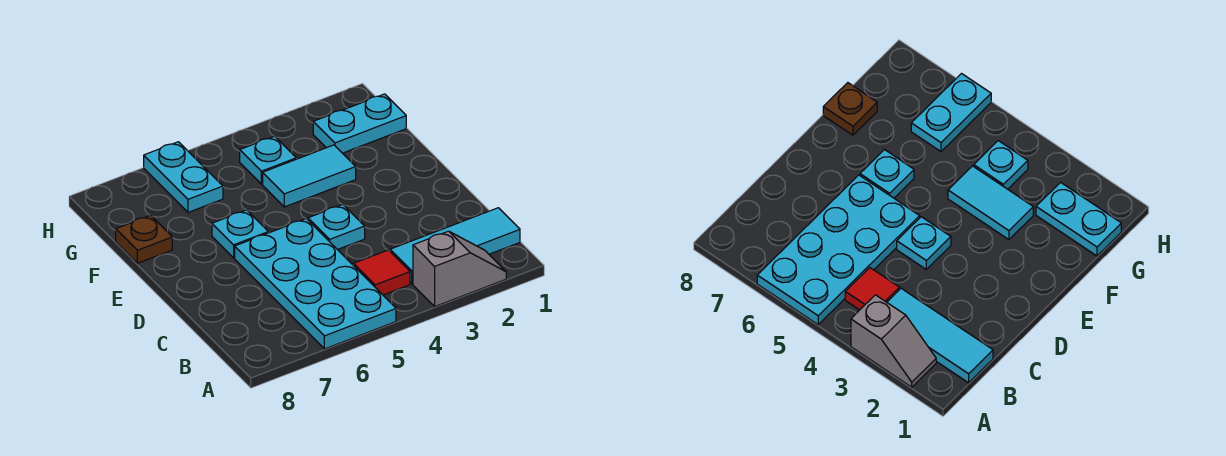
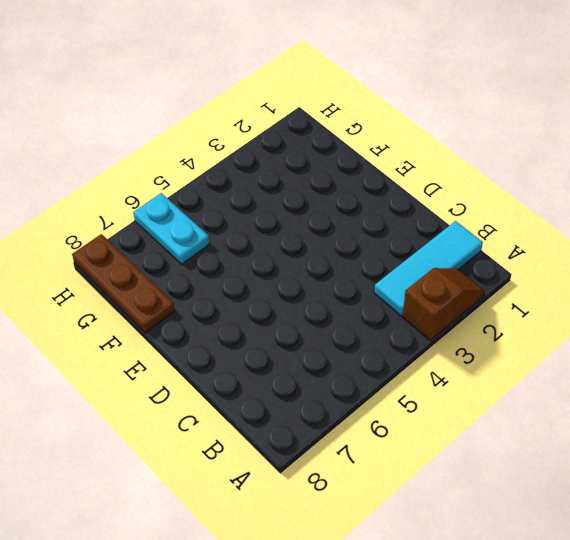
brown 1x2 slope [403,268,485,341] -> grey 1x2 slope [413,231,506,306]
brown 1x3 plate [72,234,175,333] -> brown 1x1 plate [116,215,172,263]
none -> cyan 2x4 plate [235,219,396,349]
none -> red 1x1 tile [353,250,410,295]

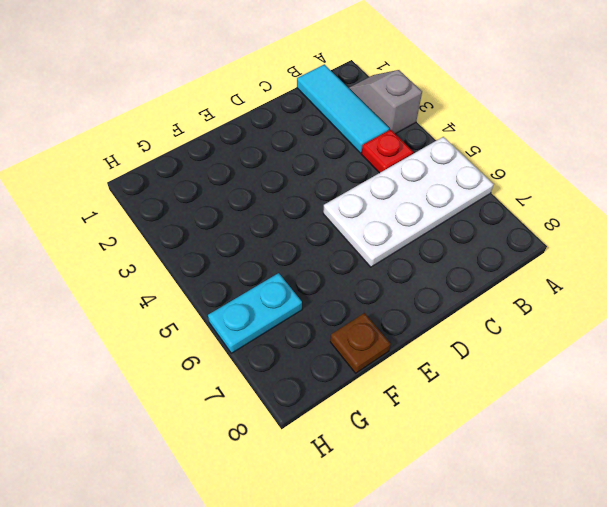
white 2x4 plate [323,137,494,267] -> cyan 2x4 plate [235,219,396,349]
red 1x1 plate [361,130,413,173] -> red 1x1 tile [353,250,410,295]
none -> cyan 1x1 plate [308,204,365,250]
none -> cyan 1x1 plate [212,210,268,258]

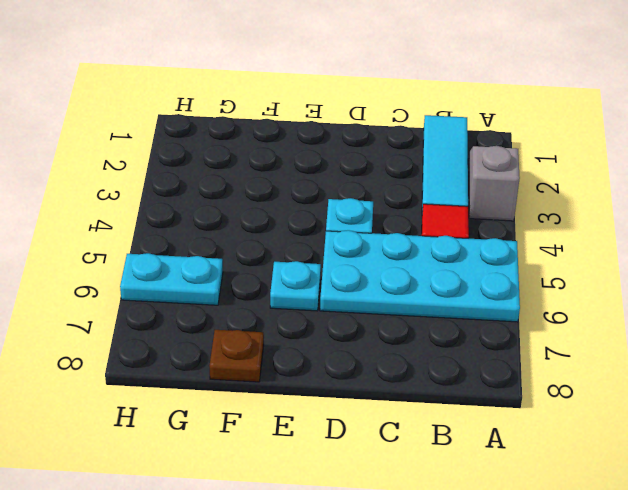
none -> cyan 1x2 tile [263,145,356,207]
none -> cyan 1x2 plate [313,94,406,153]

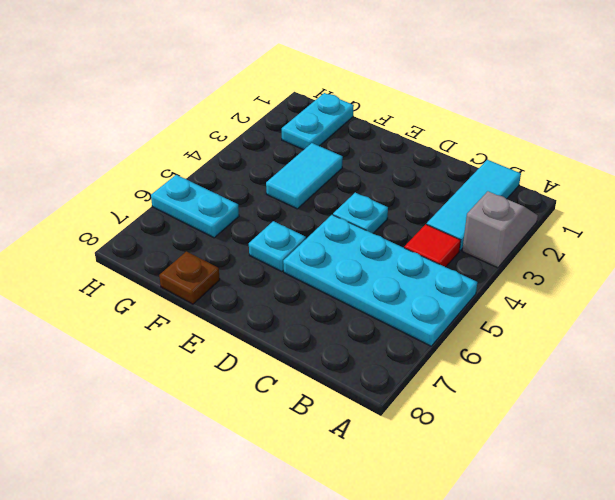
none -> cyan 1x1 plate [240,136,296,184]

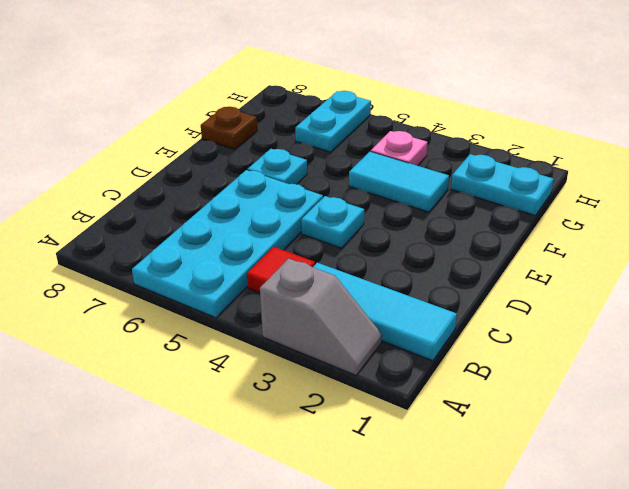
pink 1x1 plate [371,131,428,166] -> cyan 1x1 plate [240,136,296,184]

